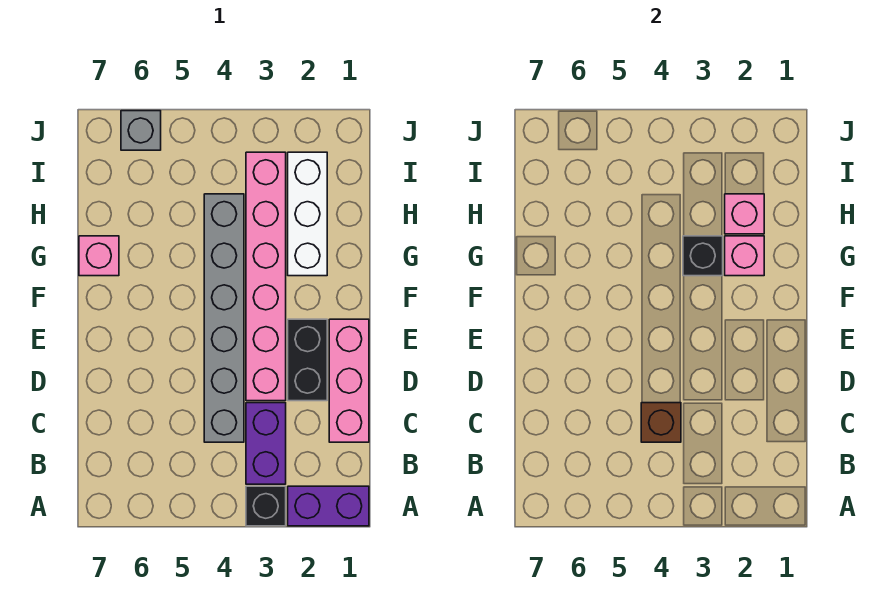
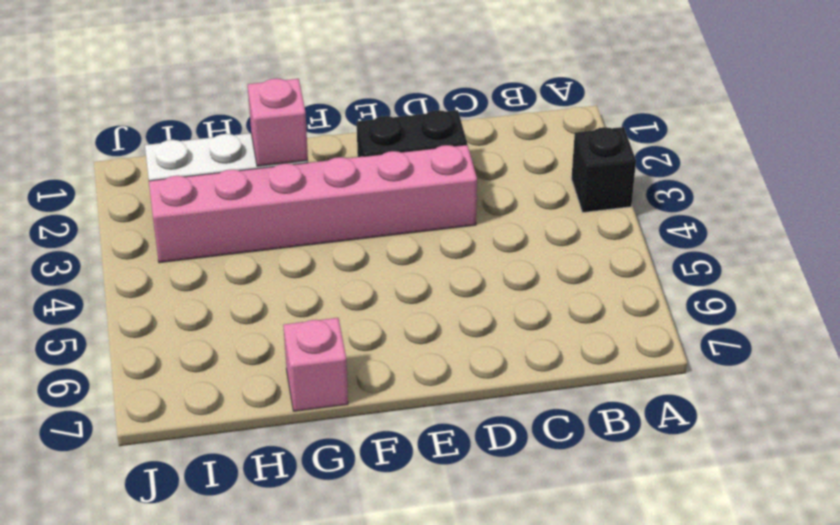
none -> purple 1x2 brick [288,486,369,526]
none -> purple 1x2 brick [246,403,286,484]
none -> pink 1x3 brick [329,319,369,442]

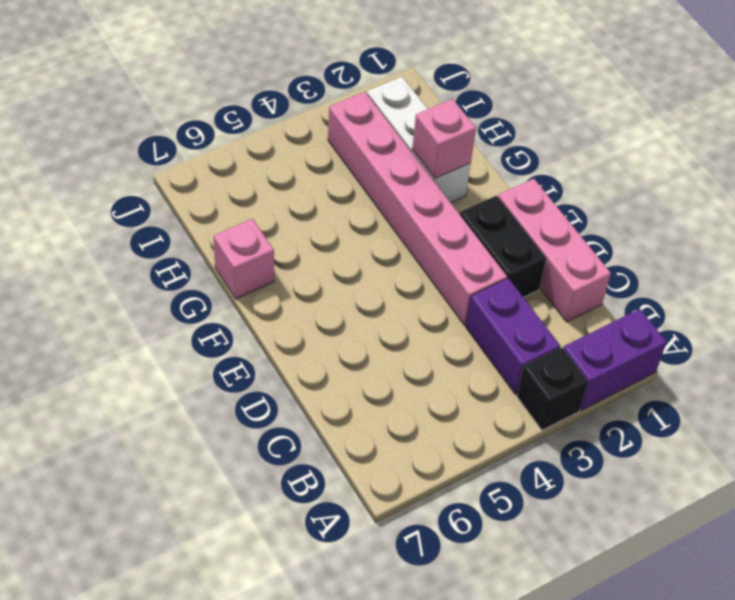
none -> grey 1x6 brick [204,194,244,442]
none -> grey 1x1 brick [121,111,161,150]
none -> brown 1x1 brick [641,403,681,442]

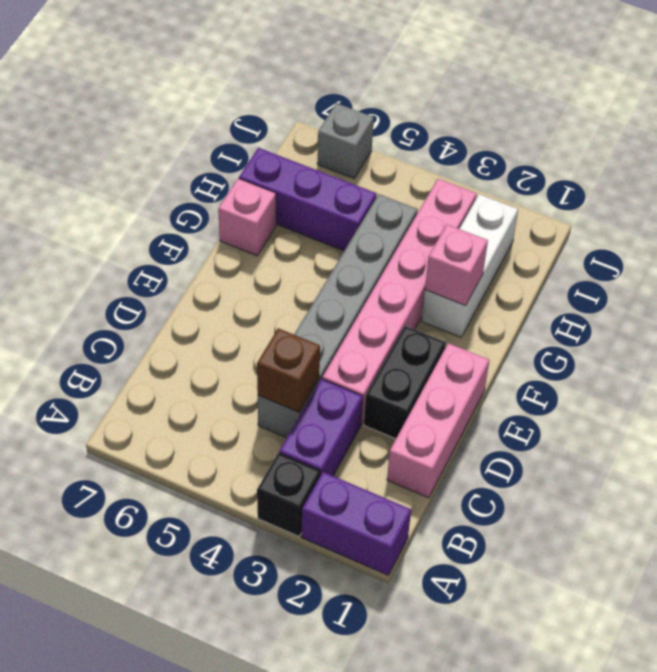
purple 1x3 brick [239,148,377,251] -> none
none -> black 1x1 brick [683,236,723,276]
none -> pink 1x1 brick [725,194,764,234]

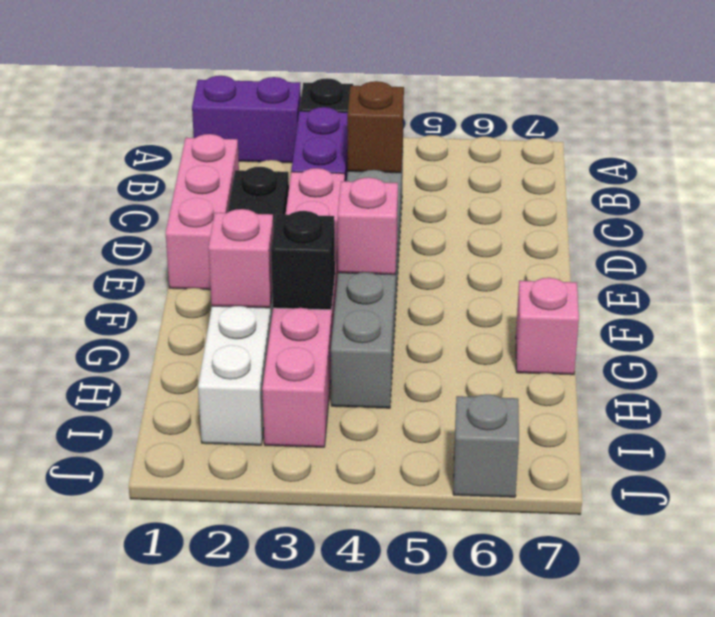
pink 1x1 brick [338,178,398,275] -> pink 1x1 brick moved to [725,194,764,234]

